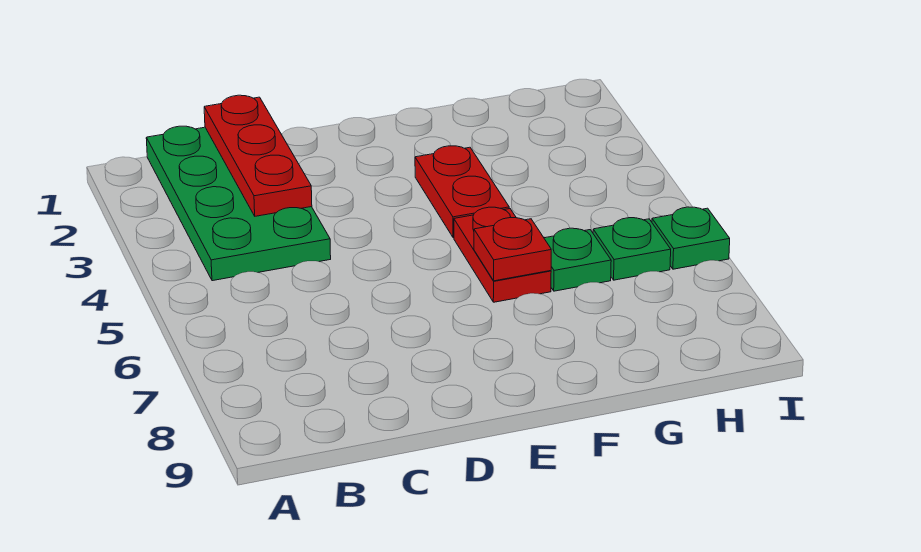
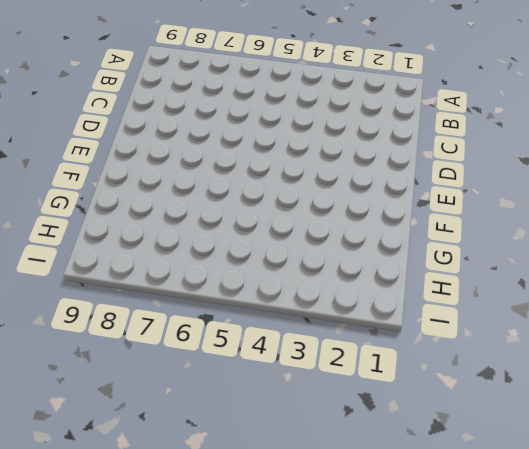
none -> green 2x4 plate [146,126,331,281]
none -> red 1x2 plate [415,146,509,237]

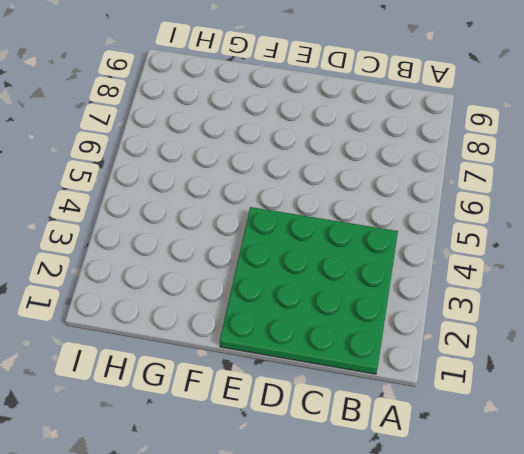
green 4x4 plate [220,207,398,374] -> green 2x4 plate [146,126,331,281]
none -> red 1x2 plate [415,146,509,237]
none -> red 1x2 plate [454,207,551,302]

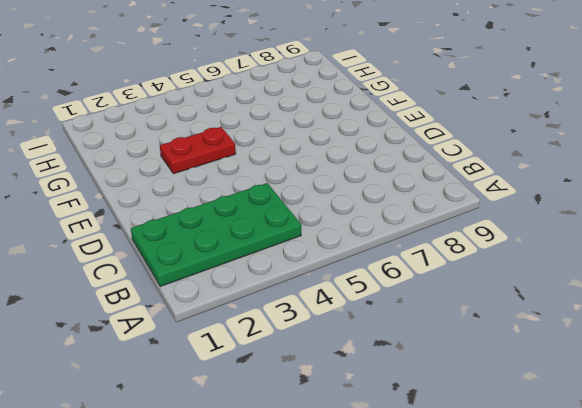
none -> red 1x2 plate [454,207,551,302]
none -> green 1x1 plate [544,228,611,291]

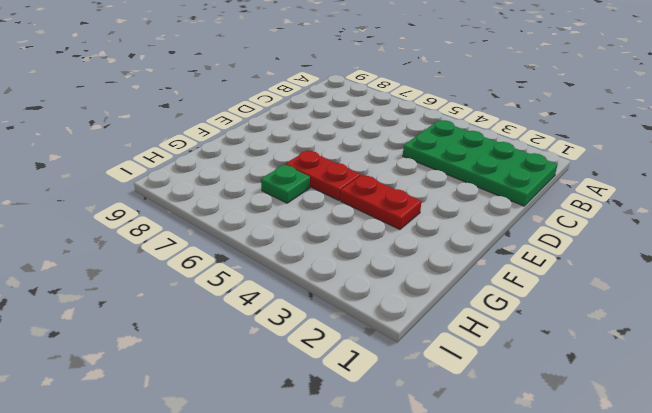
none -> green 1x1 plate [593,218,671,280]
none -> green 1x1 plate [652,207,730,269]

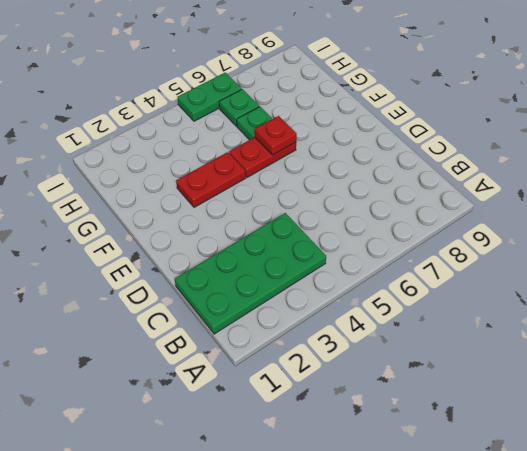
green 1x2 plate [177,72,242,121] -> green 1x1 plate [652,207,730,269]
none -> red 1x3 plate [204,95,312,216]

